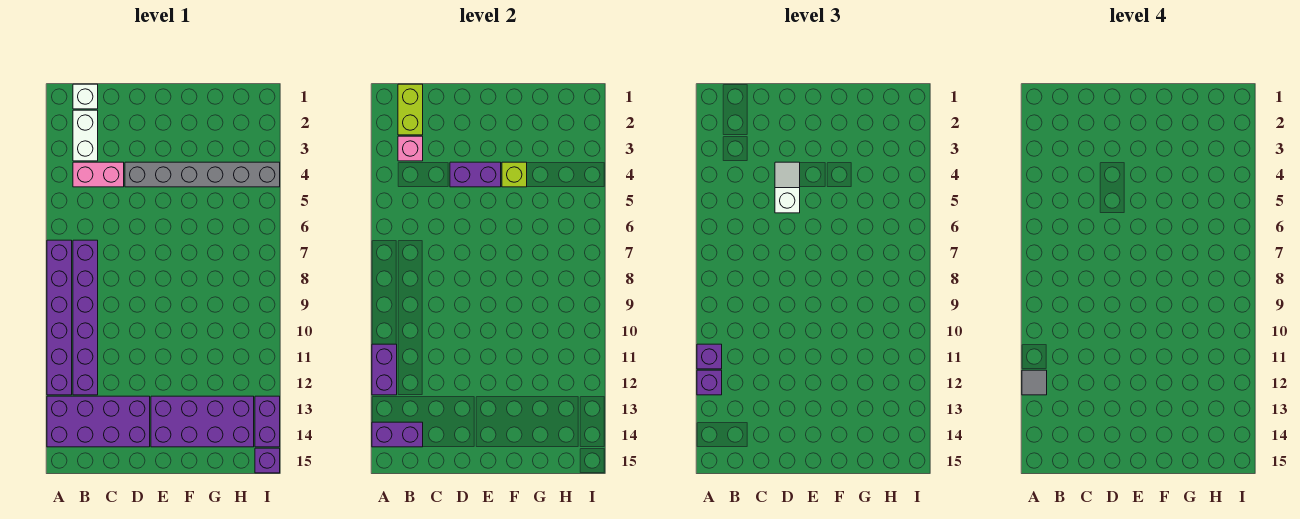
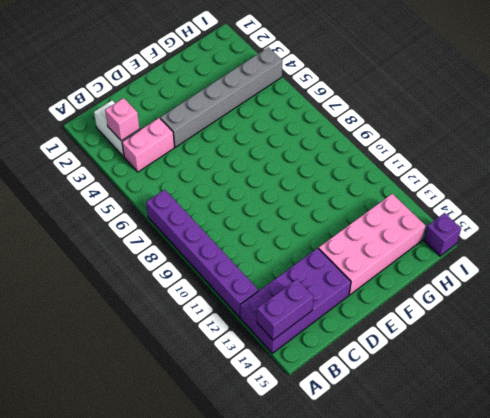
pink 2x4 brick [319,194,426,295] -> purple 2x4 brick [151,396,254,447]
none -> white 1x1 brick [73,84,98,109]
none -> purple 1x6 brick [73,240,98,395]
none -> purple 1x2 brick [255,396,280,447]

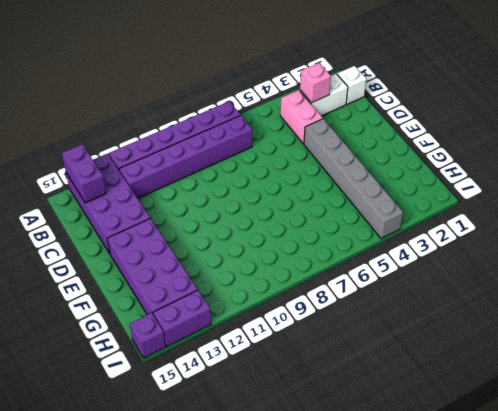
none -> purple 1x2 brick [372,344,397,395]
none -> lime 1x2 brick [398,84,423,135]
none -> purple 1x2 brick [450,162,501,187]

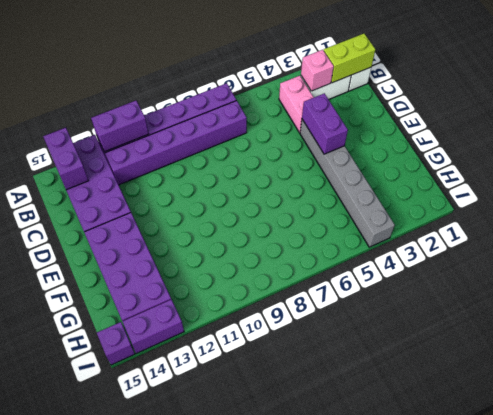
none -> lime 1x1 brick [502,162,527,187]
none -> purple 1x1 brick [697,344,722,369]
none -> purple 1x1 brick [697,370,722,395]

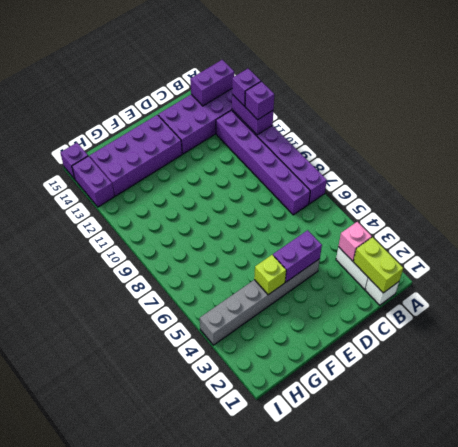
none -> pink 1x2 brick [73,162,124,187]
none -> white 1x2 slope [775,162,800,213]
none -> grey 1x1 tile [1022,370,1047,395]

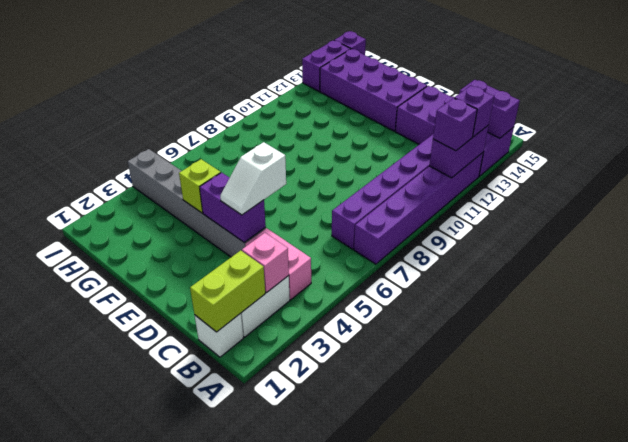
none -> grey 1x1 tile [1022,370,1047,395]

